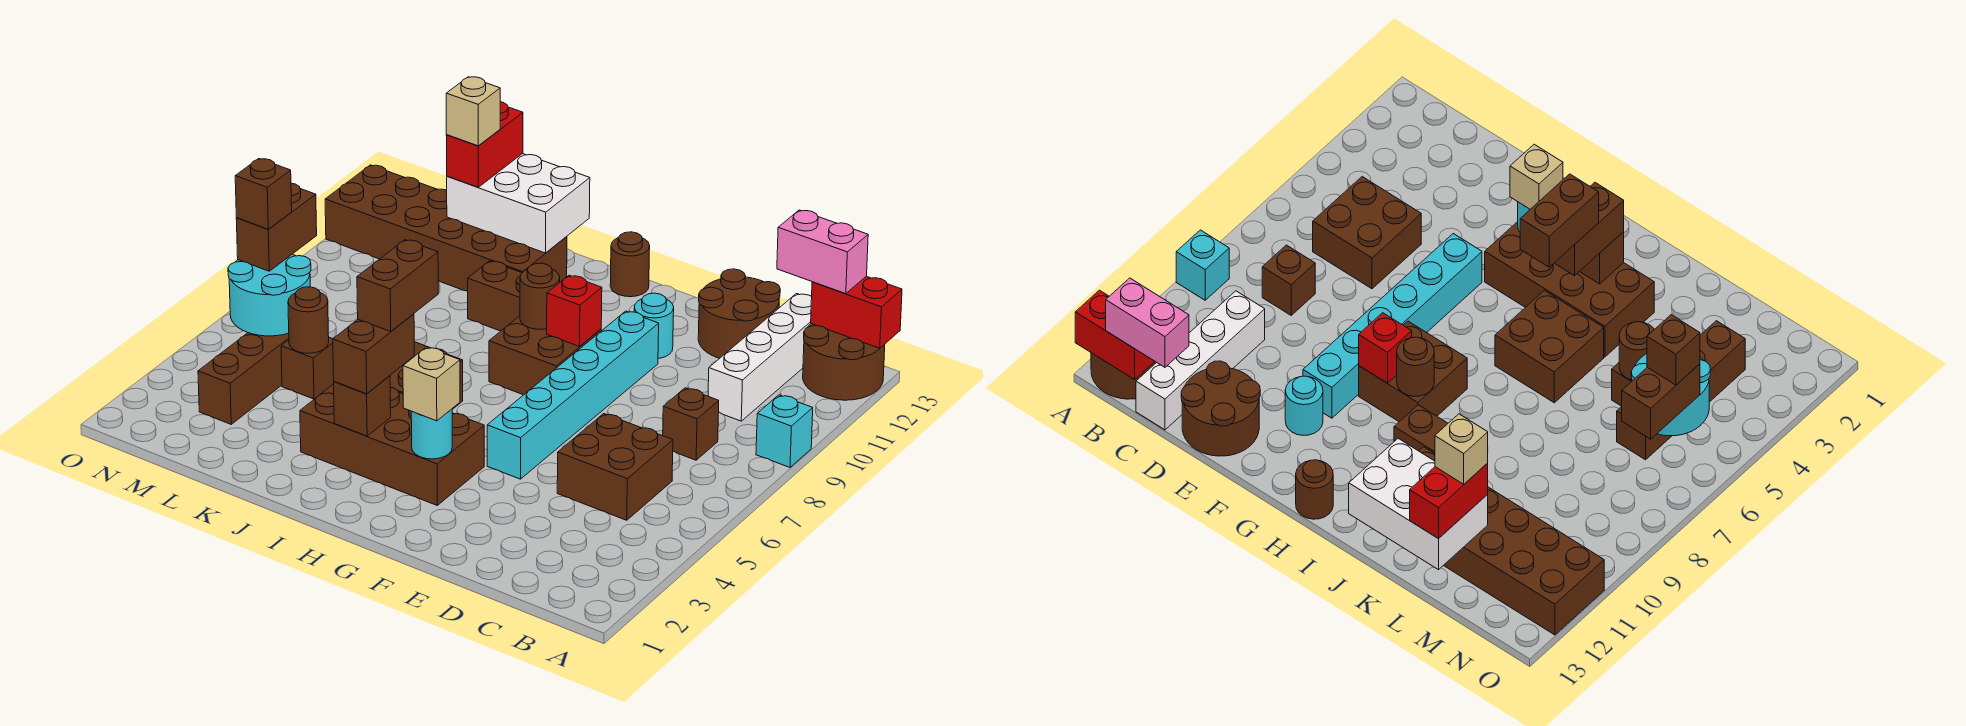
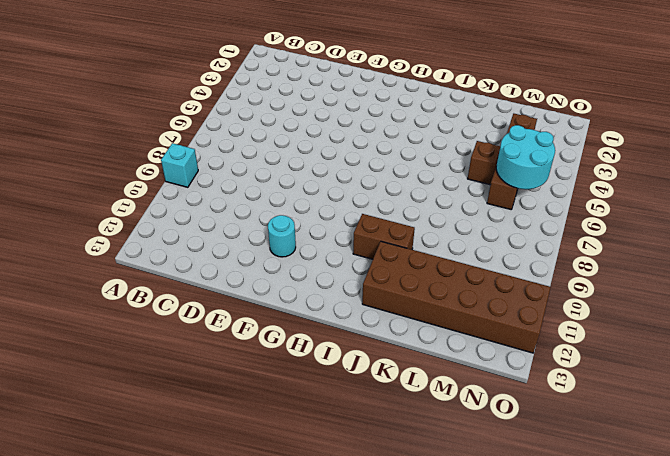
none -> brown 2x2 round brick [803,324,885,400]
none -> brown 2x2 brick [557,414,673,520]
none -> brown 1x1 brick [663,388,719,460]
none -> white 1x4 brick [708,294,812,421]

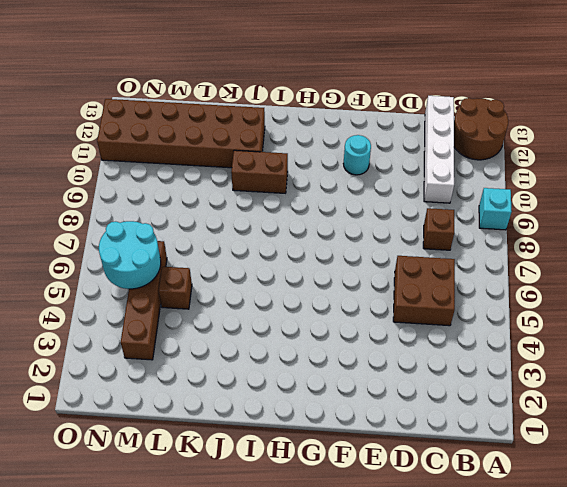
none -> brown 2x2 round brick [698,269,780,358]
none -> cyan 1x6 brick [487,311,659,479]
none -> brown 2x4 brick [300,384,484,505]
none -> brown 2x2 brick [489,316,601,395]

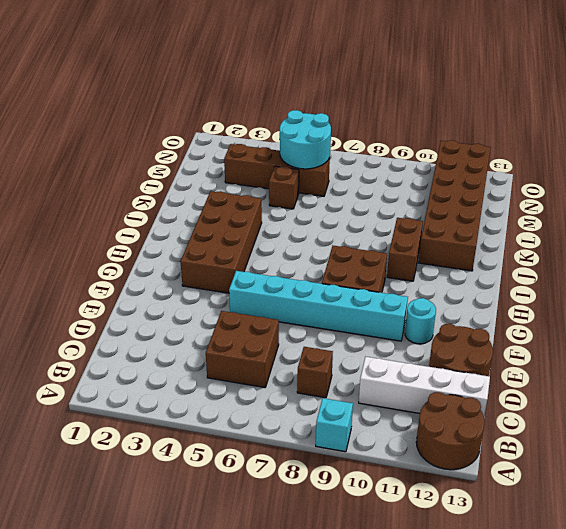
none -> brown 1x1 round brick [610,232,650,297]
none -> brown 2x2 brick [1495,291,1604,403]
none -> red 1x2 brick [811,276,902,348]
none -> cyan 1x1 round brick [411,409,452,459]

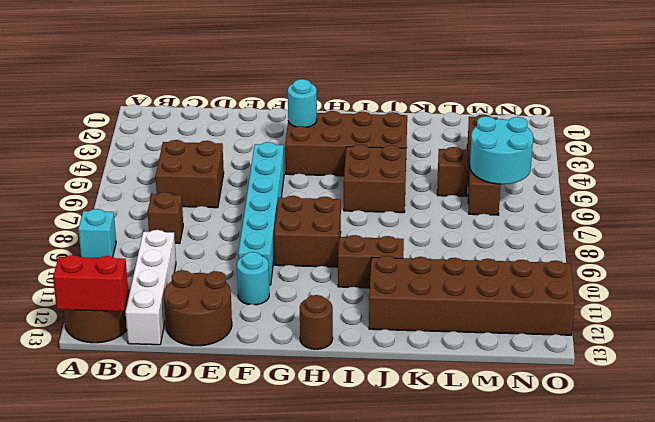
none -> red 1x1 brick [547,275,602,346]
none -> brown 1x1 round brick [520,263,560,329]
none -> brown 1x1 brick [334,376,391,436]
none -> white 2x3 brick [447,153,590,253]

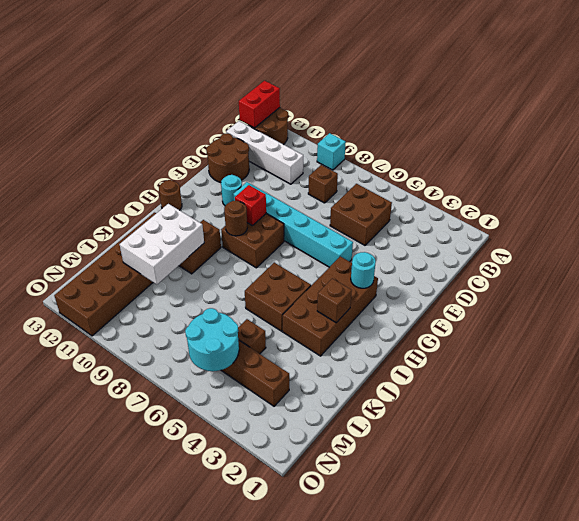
white 2x3 brick [119,204,204,285] -> white 2x3 brick moved to [447,153,590,253]
none -> brown 1x1 round brick [288,287,329,353]
none -> pink 1x2 brick [777,210,868,294]
none -> tan 1x1 brick [403,347,460,421]
none -> brown 1x2 brick [333,314,414,394]

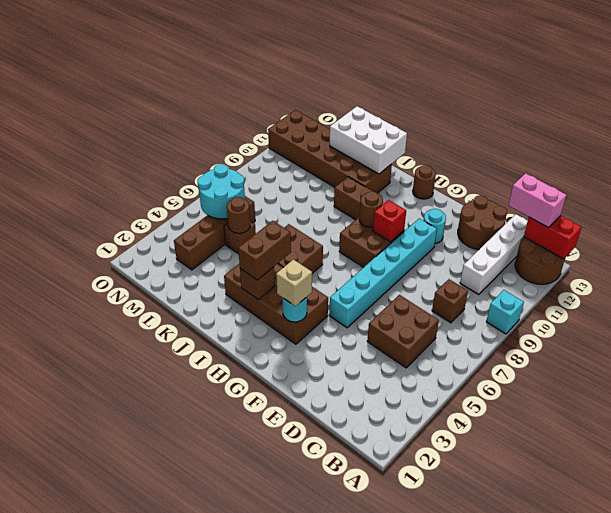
none -> red 1x2 brick [446,102,523,187]
none -> brown 1x2 brick [236,183,317,271]
none -> brown 1x2 brick [357,240,438,331]
none -> tan 1x1 brick [446,77,500,146]

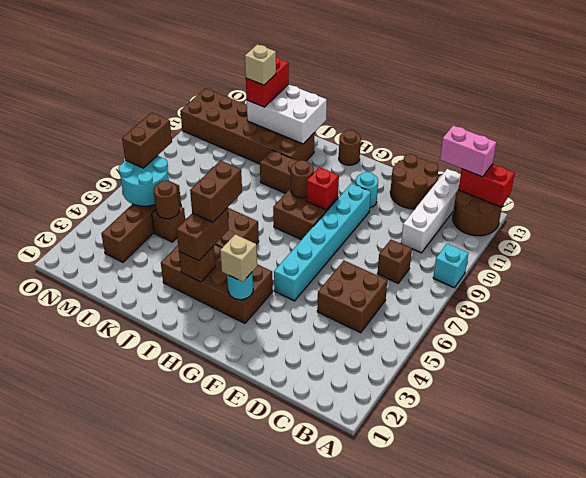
none -> brown 1x1 brick [235,159,292,229]

